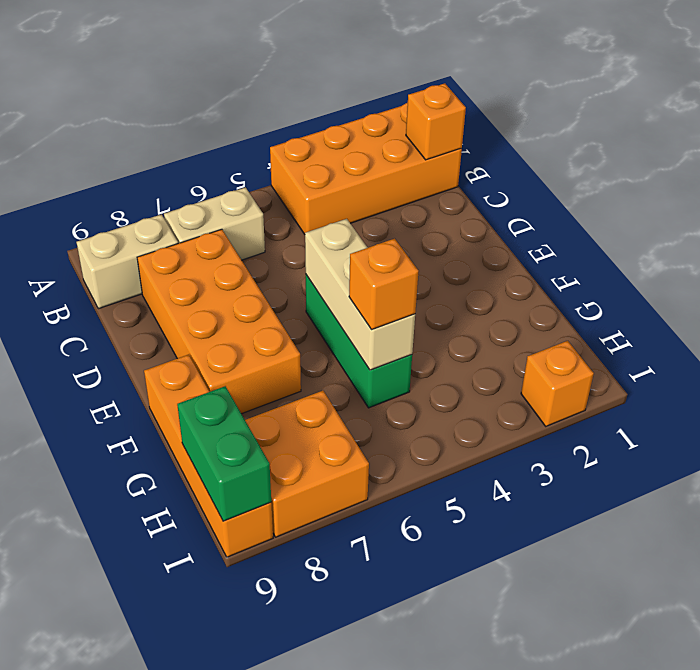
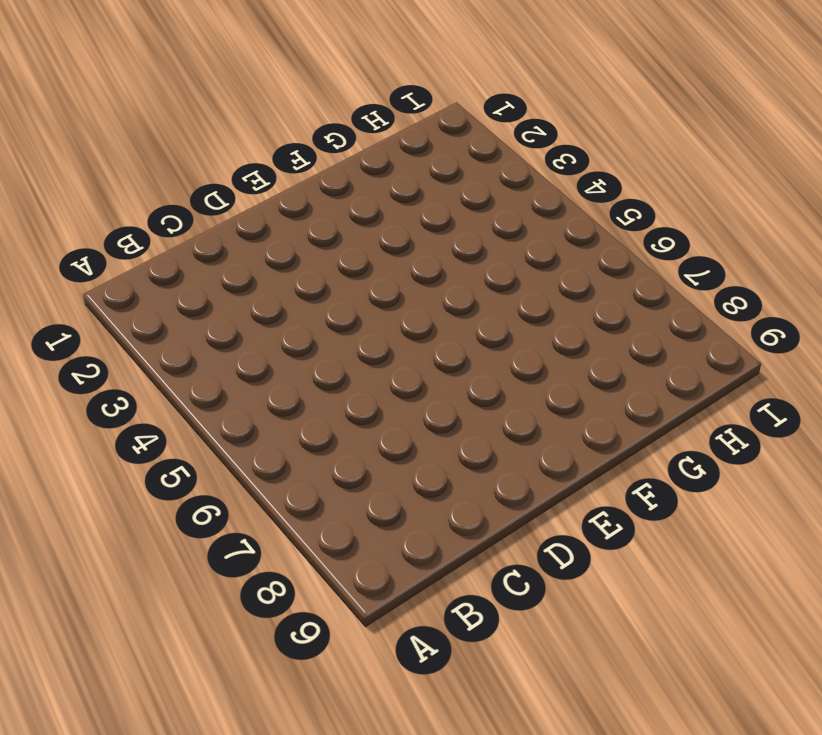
none -> orange 2x4 brick [270,102,462,234]
none -> tan 1x2 brick [164,187,265,260]
none -> tan 1x2 brick [77,214,178,309]

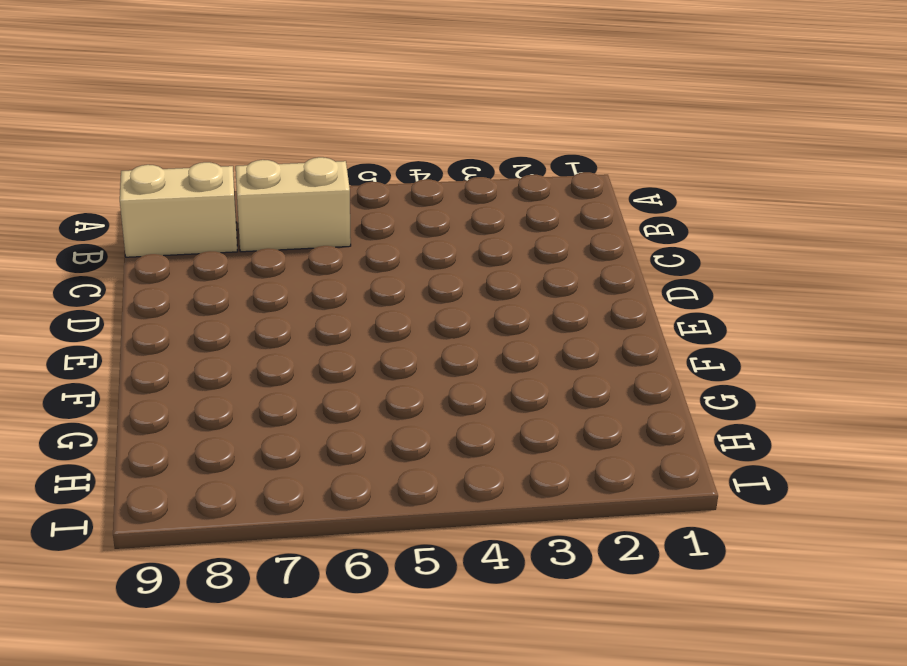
none -> orange 2x4 brick [270,102,462,234]
none -> orange 2x4 brick [137,229,301,414]
none -> green 1x3 brick [306,275,412,408]

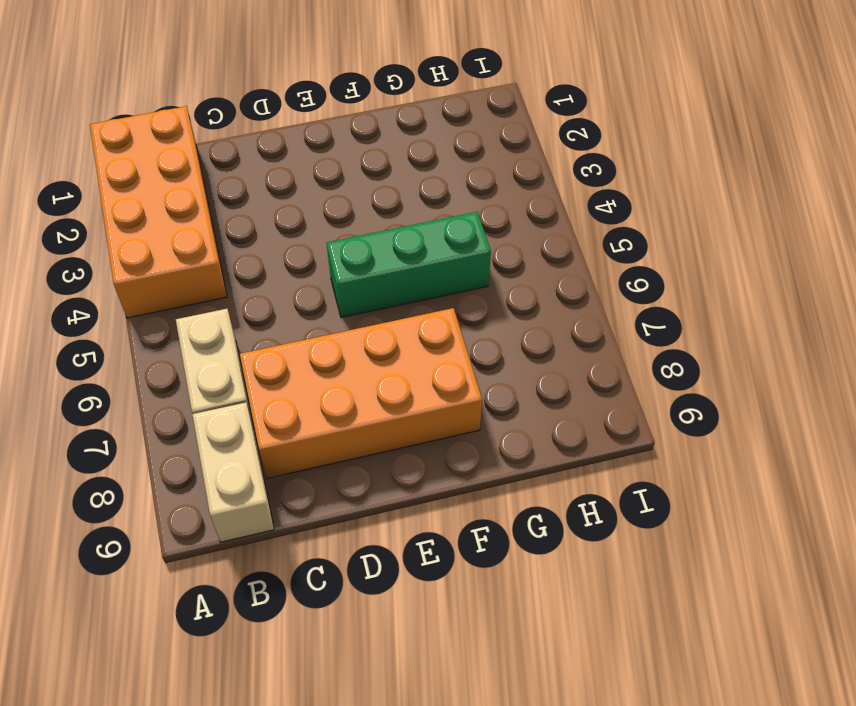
none -> orange 1x4 brick [144,355,273,557]
none -> orange 2x2 brick [245,391,369,537]
none -> orange 1x1 brick [521,341,594,426]

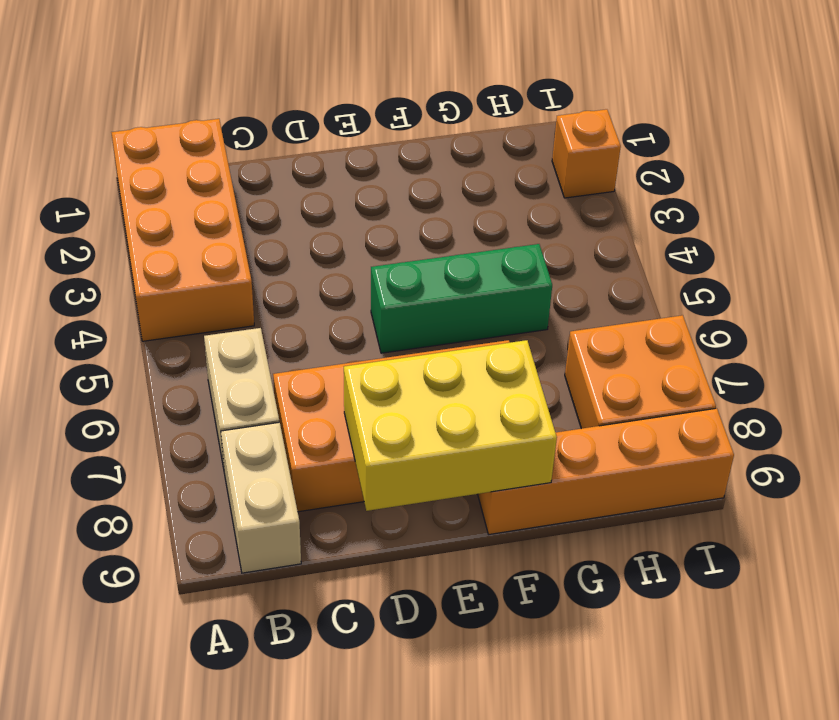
yellow 2x3 brick [344,340,557,511] -> none
none -> orange 1x1 brick [406,83,466,160]
none -> tan 1x3 brick [305,219,415,370]
none -> green 1x2 brick [177,386,271,521]

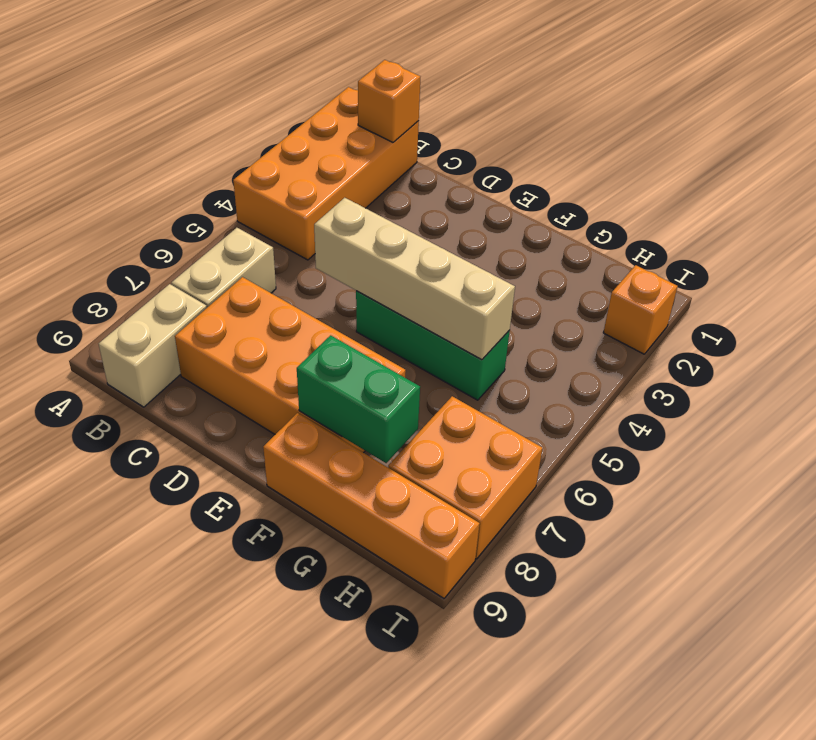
tan 1x4 brick [314,198,515,360] -> tan 1x3 brick [305,219,415,370]
green 1x2 brick [297,335,420,463] -> green 1x2 brick moved to [177,386,271,521]
none -> orange 1x1 brick [349,239,419,330]

